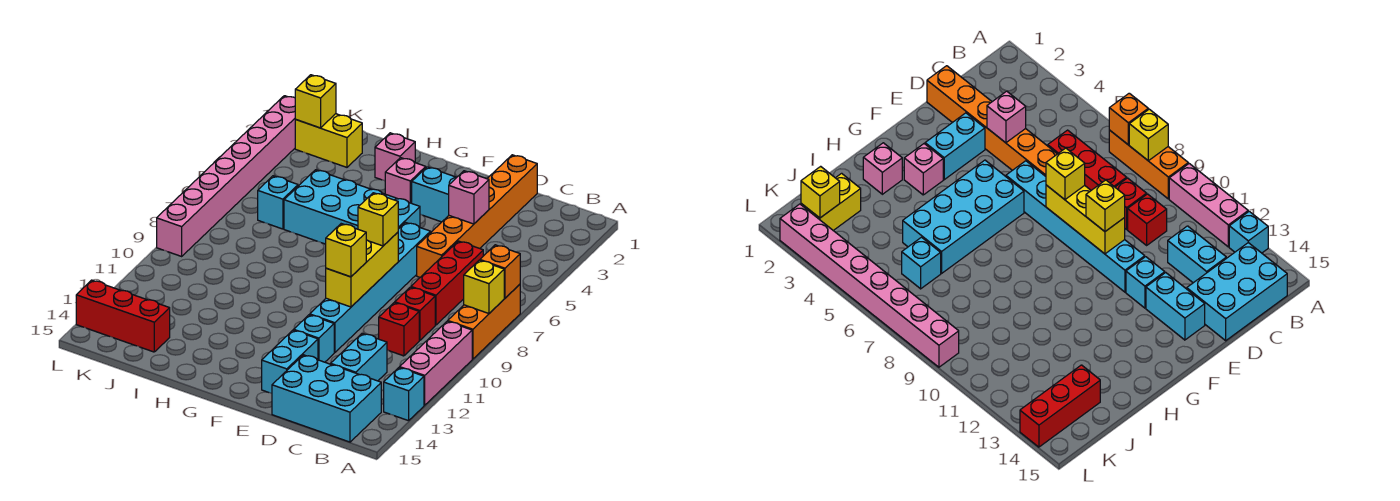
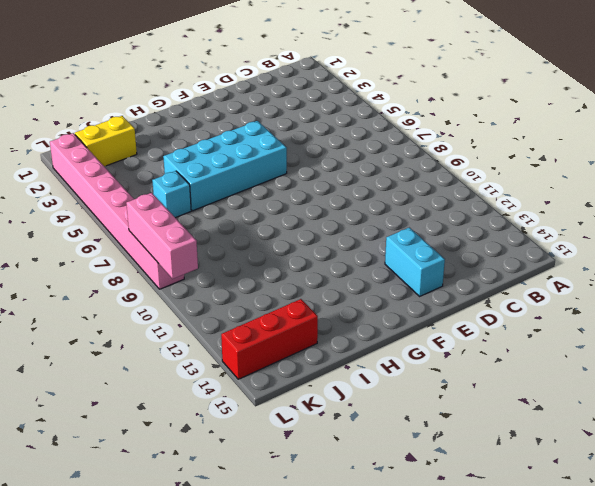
pink 1x3 brick [126,193,198,279] -> pink 1x3 brick moved to [400,321,472,405]
none -> orange 1x3 brick [448,284,520,359]
none -> cyan 1x1 brick [384,367,424,421]
none -> cyan 2x3 brick [272,355,381,442]

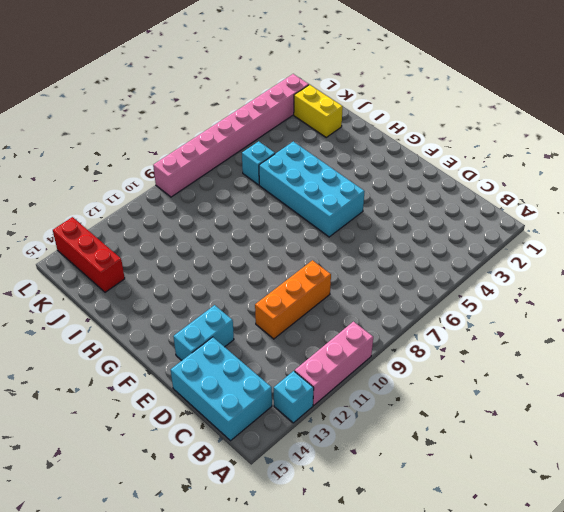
orange 1x3 brick [255,260,331,339] -> orange 1x3 brick moved to [448,284,520,359]
none -> red 1x3 brick [411,241,483,325]
none -> red 1x1 brick [395,287,435,340]
none -> red 1x1 brick [379,303,419,356]

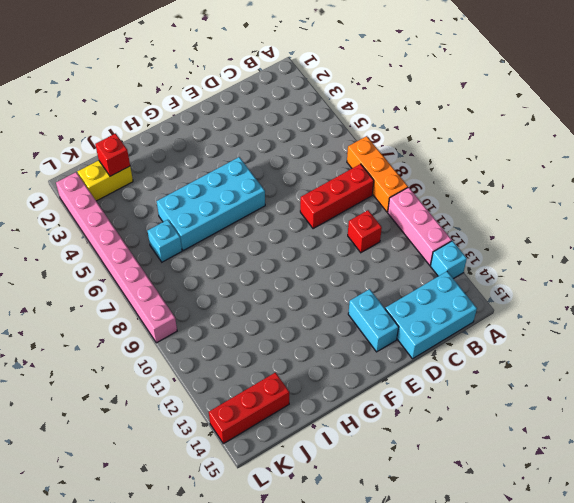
red 1x3 brick [300,164,374,229] -> red 1x3 brick turned to [411,241,483,325]
red 1x1 brick [95,133,130,176] -> red 1x1 brick moved to [395,287,435,340]
none -> cyan 1x2 brick [331,334,387,381]
none -> orange 1x6 brick [417,155,537,277]
none -> cyan 1x2 brick [412,167,457,222]

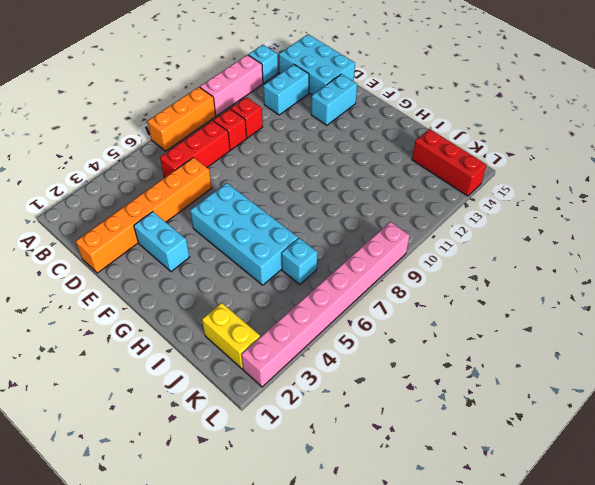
none -> cyan 1x6 brick [310,223,431,353]
none -> cyan 1x1 brick [294,315,334,362]
none -> pink 1x1 brick [385,158,426,203]

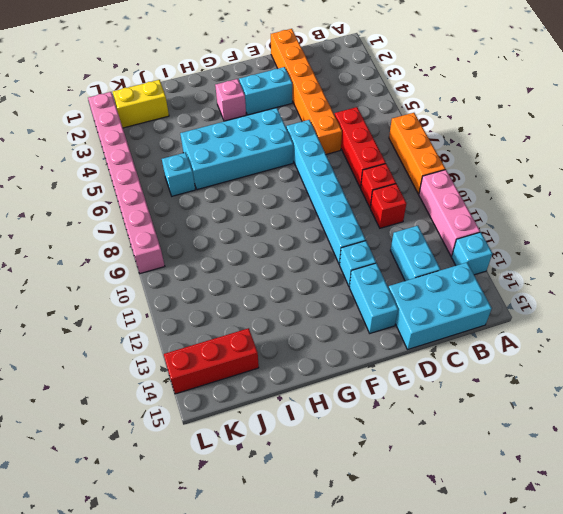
none -> pink 1x1 brick [375,133,415,181]
none -> orange 1x1 brick [480,245,520,298]
none -> yellow 1x1 brick [464,260,504,313]

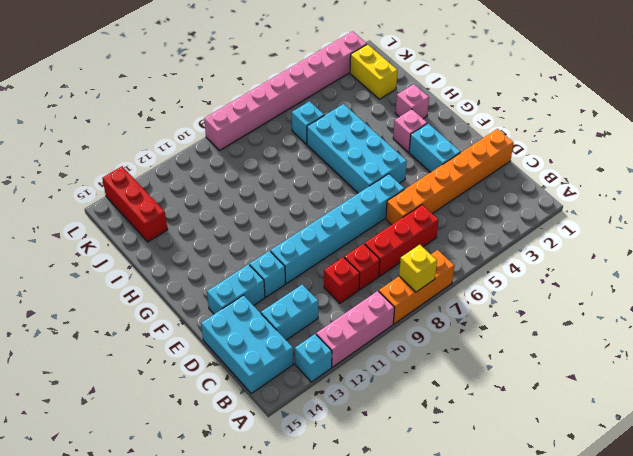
none -> orange 1x1 brick [480,245,520,298]
none -> pink 1x1 brick [449,171,489,224]
none -> yellow 1x3 brick [326,232,398,307]

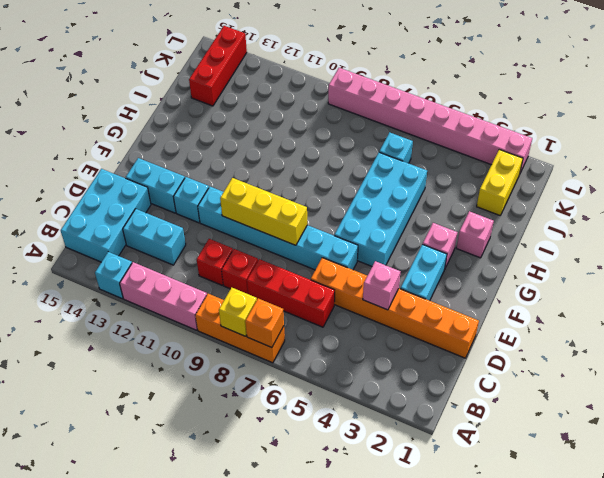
none -> yellow 1x1 brick [295,75,336,128]
none -> yellow 1x1 brick [358,193,398,246]
none -> yellow 1x1 brick [326,224,366,277]

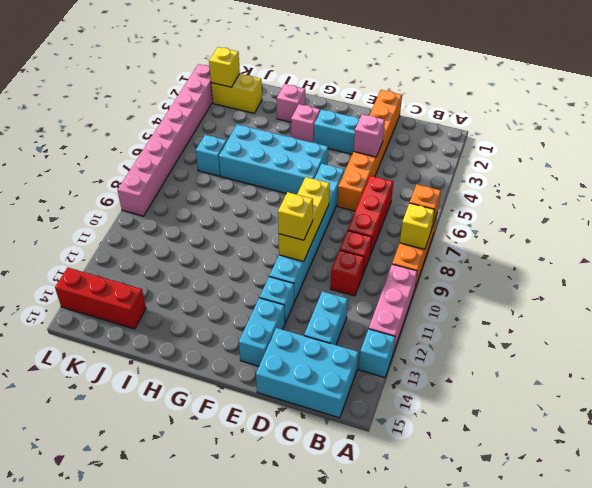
none -> yellow 1x1 brick [358,193,398,246]

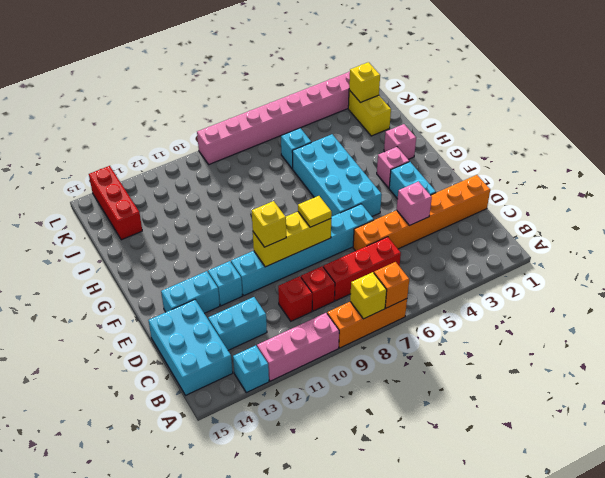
yellow 1x1 tile [298,196,332,227] -> yellow 1x1 brick [358,193,398,246]

